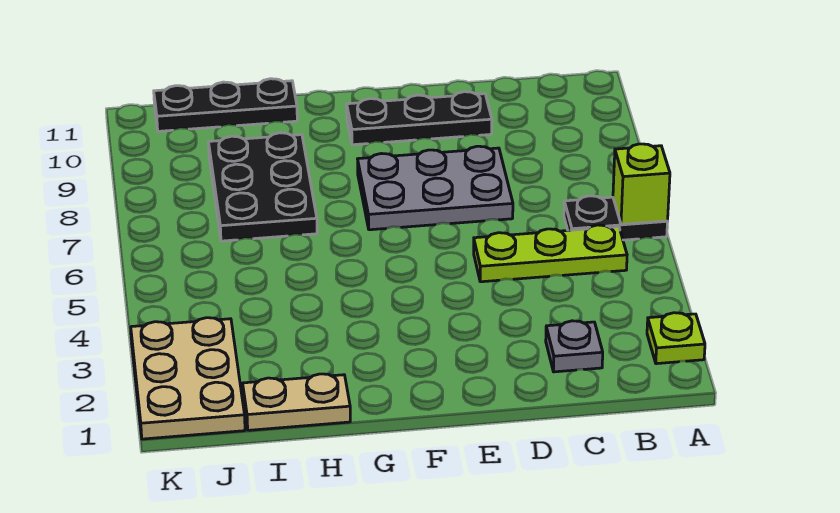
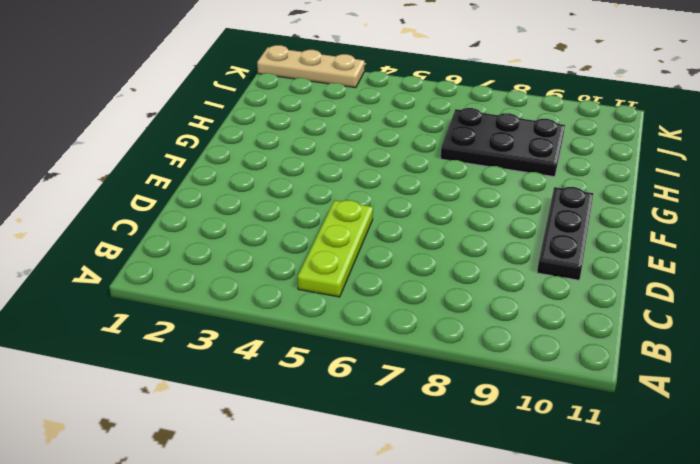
tan 1x3 plate [257,45,364,88] -> tan 2x3 plate [131,318,245,439]
none -> lime 1x1 plate [647,313,705,364]
none -> black 1x2 plate [564,196,668,240]

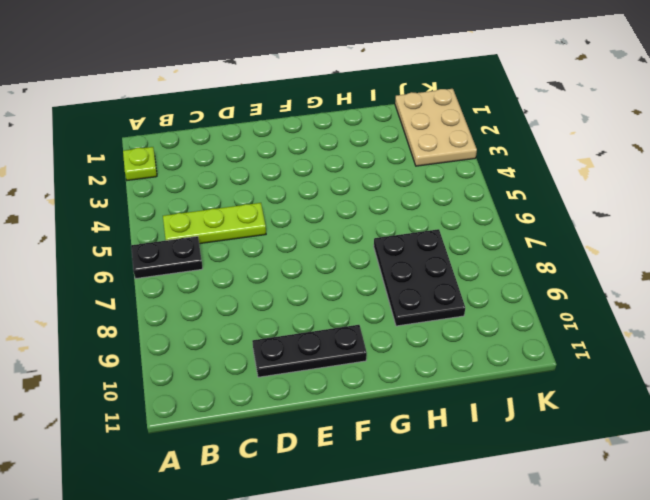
none -> grey 1x1 plate [546,321,603,372]
none -> grey 2x3 plate [358,146,513,230]

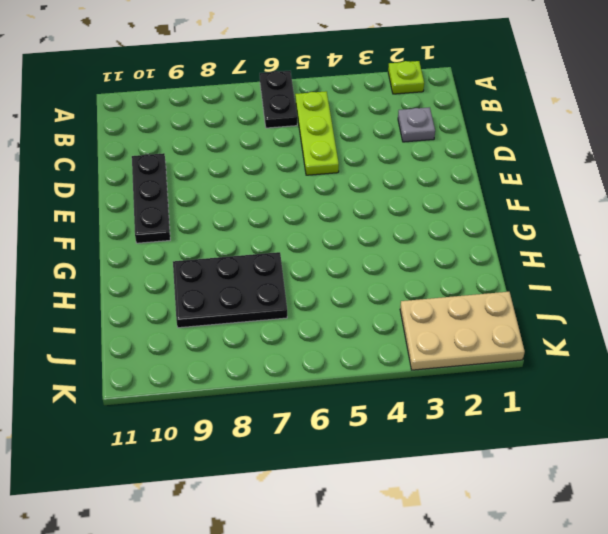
none -> grey 2x3 plate [358,146,513,230]
none -> tan 1x2 plate [243,374,350,430]

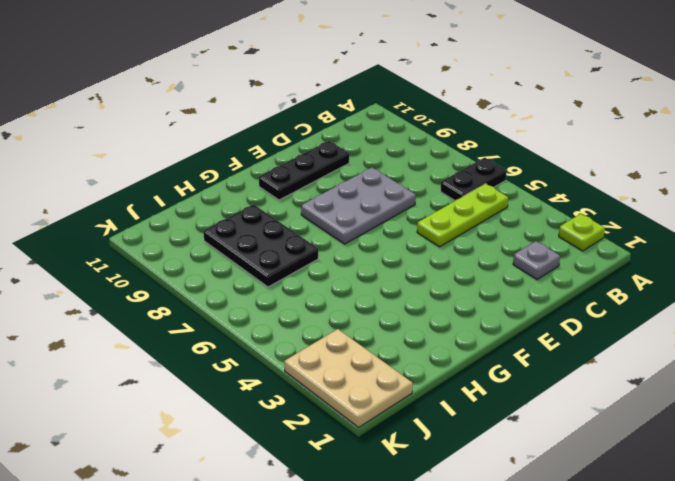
none -> tan 1x2 plate [243,374,350,430]
none -> black 1x3 plate [154,79,297,131]

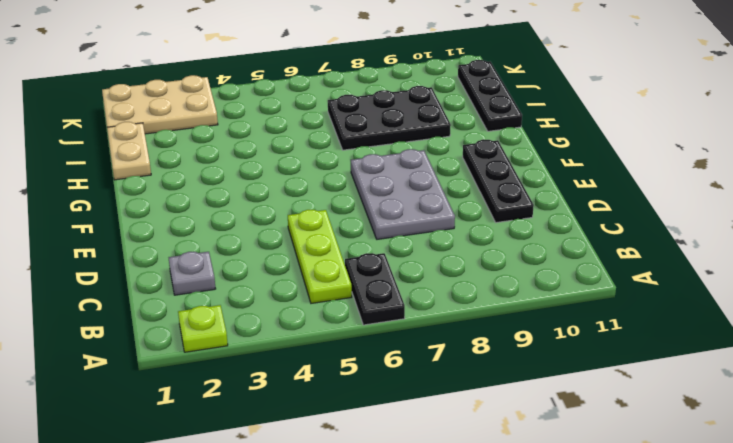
none -> lime 1x1 brick [613,144,670,224]

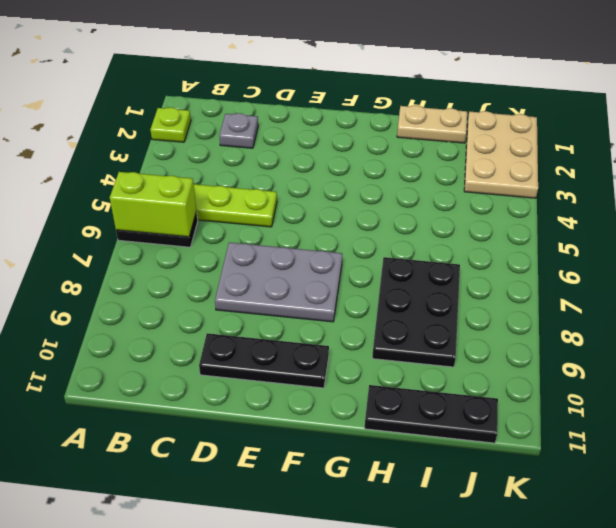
lime 1x2 brick [110,172,196,237] -> lime 1x1 brick [613,144,670,224]

